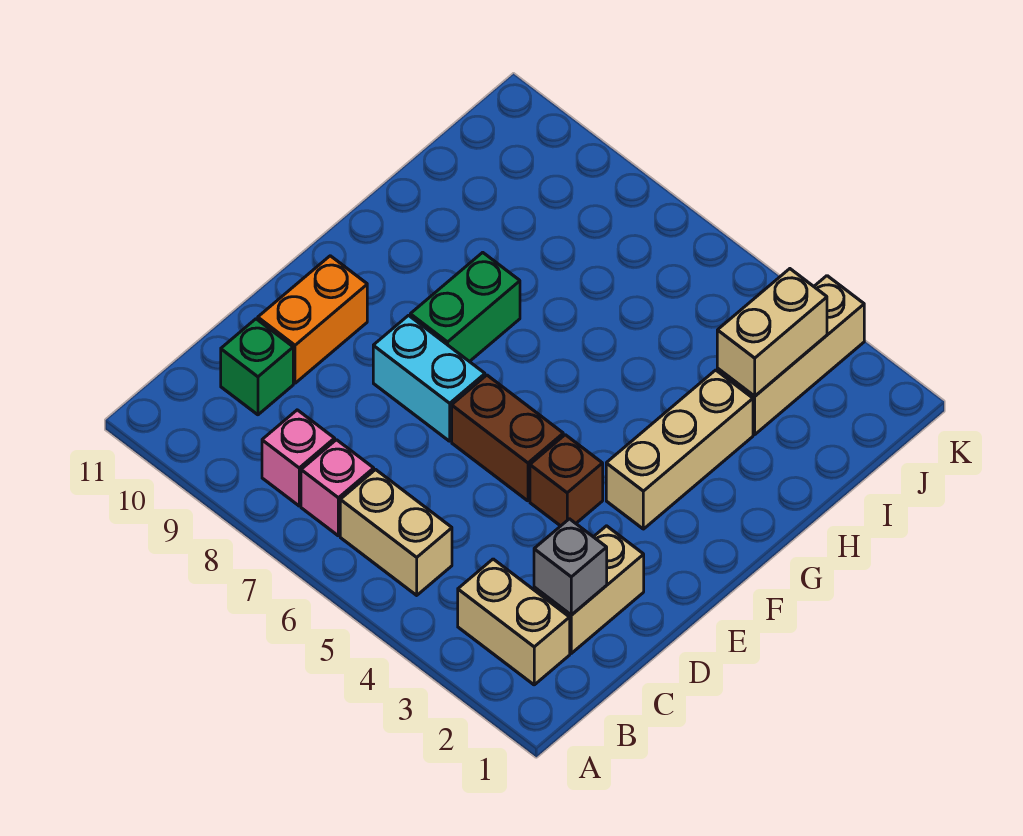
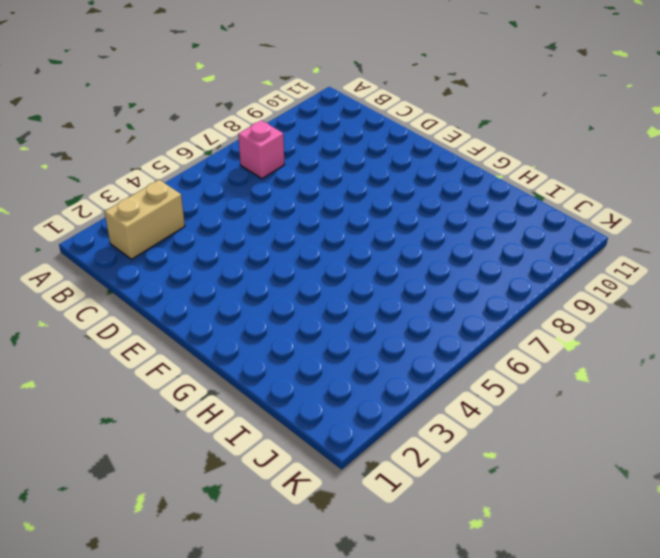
none -> tan 1x2 brick [340,470,452,595]
none -> pink 1x1 brick [262,410,335,506]
none -> tan 1x2 brick [534,526,644,653]

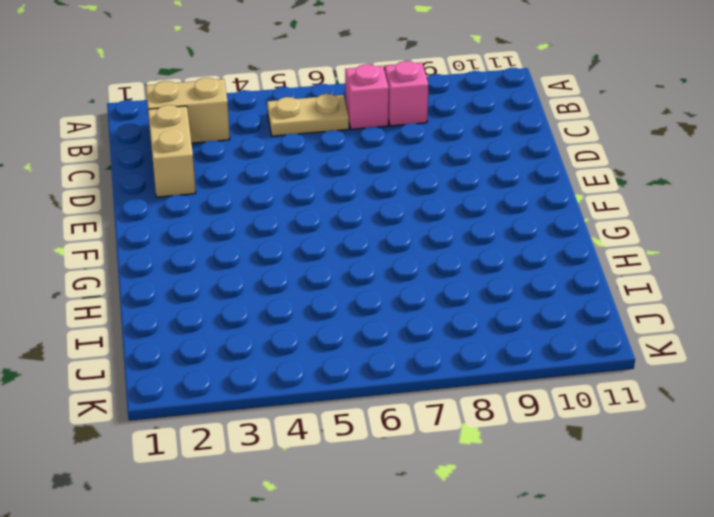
tan 1x2 plate [267,94,349,136] -> tan 1x2 brick [340,470,452,595]
none -> green 1x1 brick [221,319,293,415]
none -> orange 1x2 brick [258,256,367,383]
none -> brown 1x1 brick [530,435,603,526]

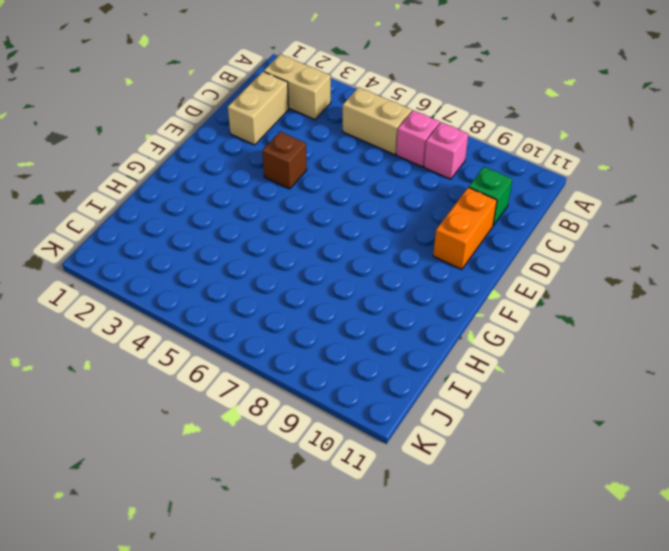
none -> brown 1x2 brick [452,375,563,501]
none -> cyan 1x2 brick [373,315,485,441]
none -> tan 1x3 brick [606,370,753,529]

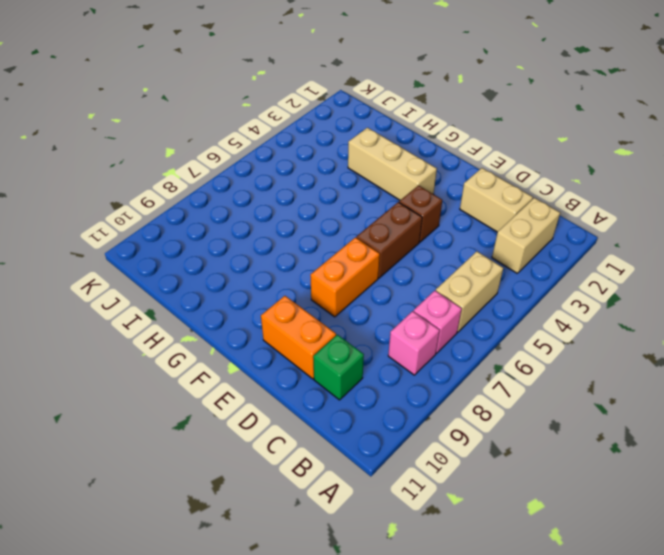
orange 1x2 brick [311,238,380,317] -> cyan 1x2 brick [373,315,485,441]
none -> green 1x2 brick [410,252,520,362]
none -> tan 1x3 brick [717,276,864,434]
none -> grey 1x1 brick [534,519,607,615]

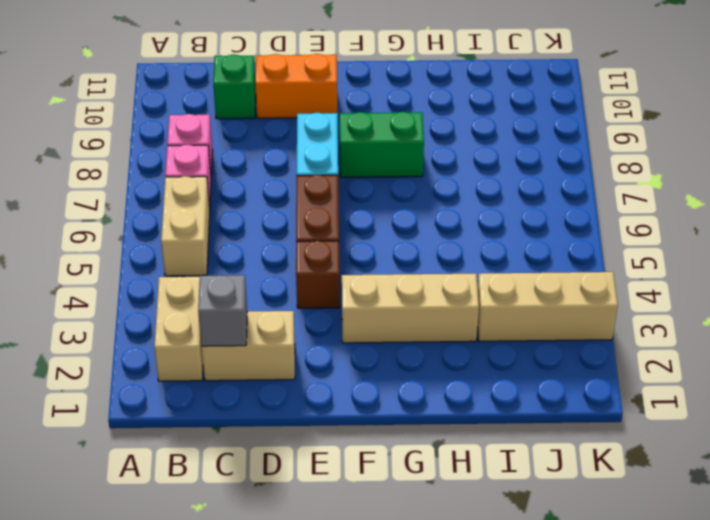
none -> tan 1x2 brick [717,269,827,396]

